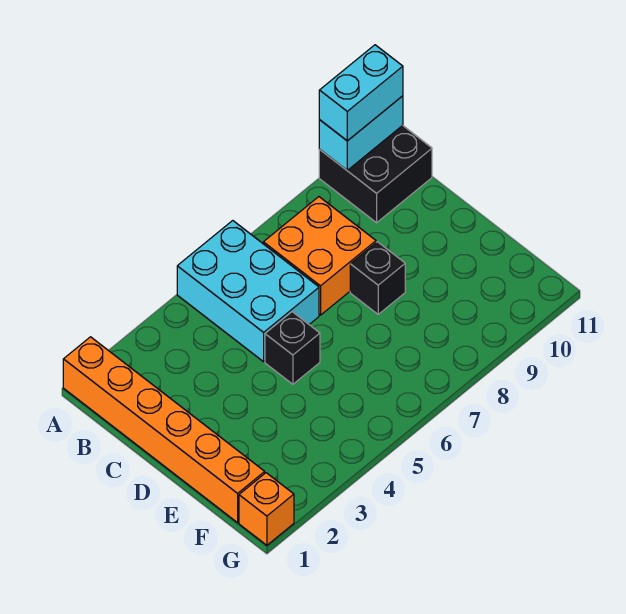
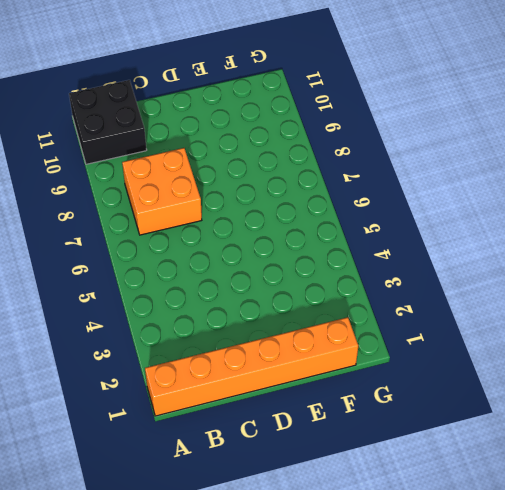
none -> cyan 2x3 brick [177,221,319,362]
none -> black 1x1 brick [265,312,320,384]

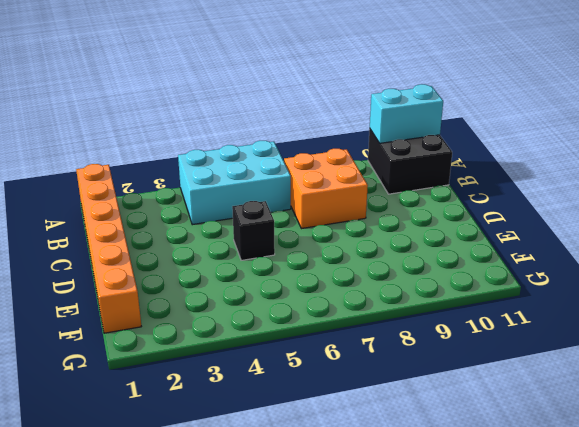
cyan 2x3 brick [178,141,291,225] -> cyan 2x3 brick turned to [177,221,319,362]
none -> black 1x1 brick [350,242,405,314]
none -> orange 1x1 brick [239,473,294,545]

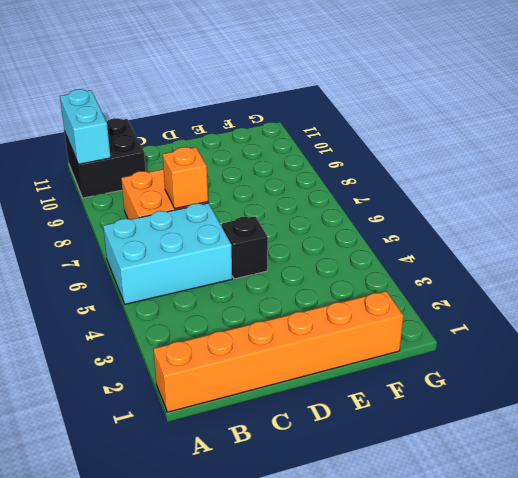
orange 1x1 brick [163,147,208,209] -> orange 1x1 brick moved to [239,473,294,545]
none -> black 1x1 brick [350,242,405,314]
none -> cyan 1x2 brick [319,45,403,141]

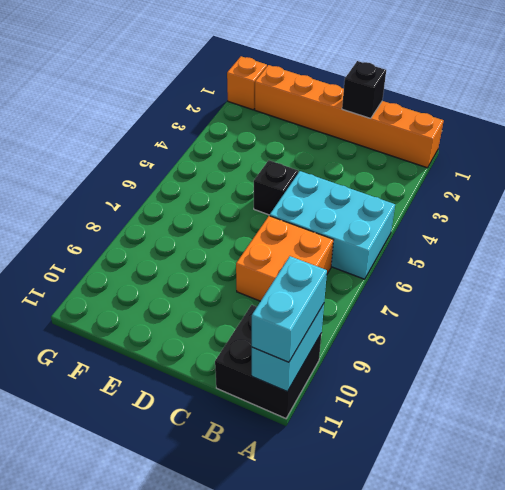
black 1x1 brick [342,61,386,118] -> black 1x1 brick moved to [350,242,405,314]

